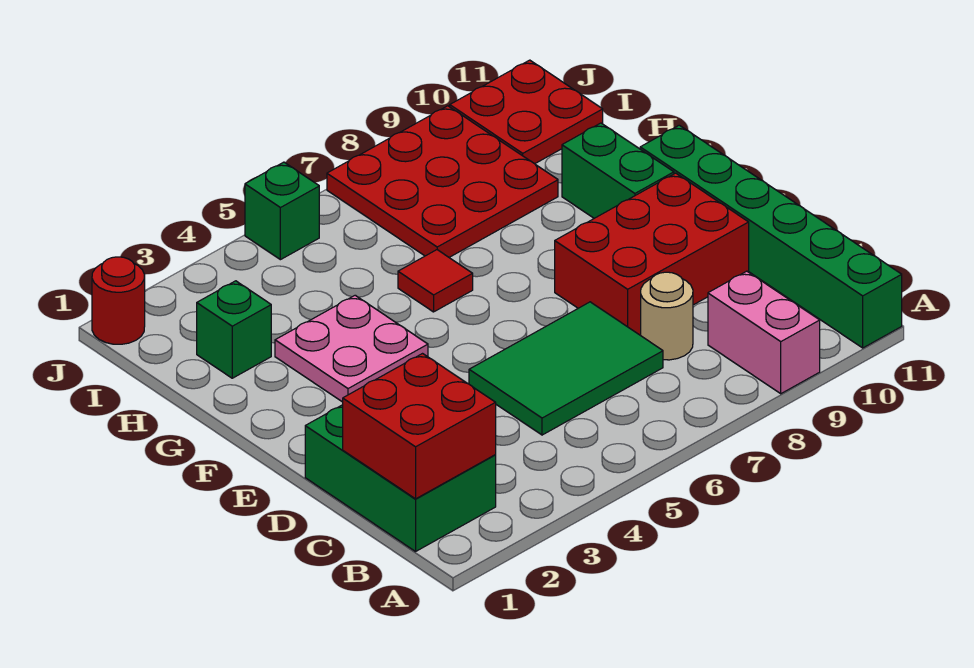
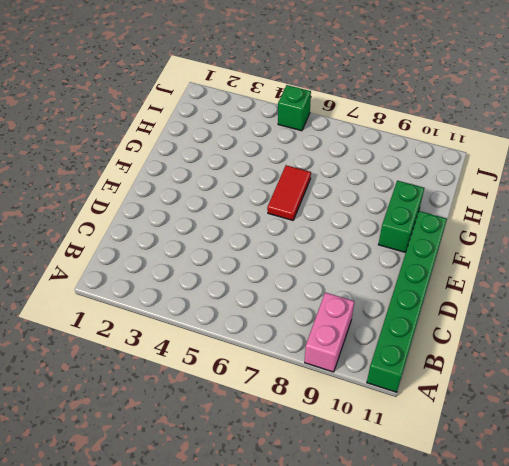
red 1x2 tile [267,165,311,220] -> red 1x1 tile [398,250,473,312]
none -> green 2x3 brick [305,405,496,551]
none -> green 2x3 tile [469,302,663,435]
none -> tan 1x1 round brick [641,272,693,360]

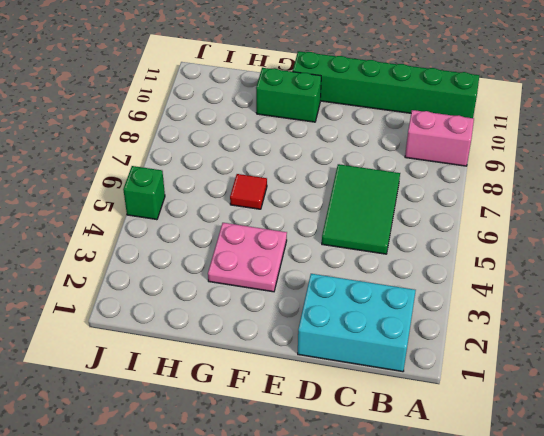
cyan 2x3 brick [298,274,416,372] -> green 2x3 brick [305,405,496,551]
none -> tan 1x1 round brick [641,272,693,360]
none -> red 2x3 brick [555,173,749,335]
none -> green 1x1 brick [197,281,271,378]

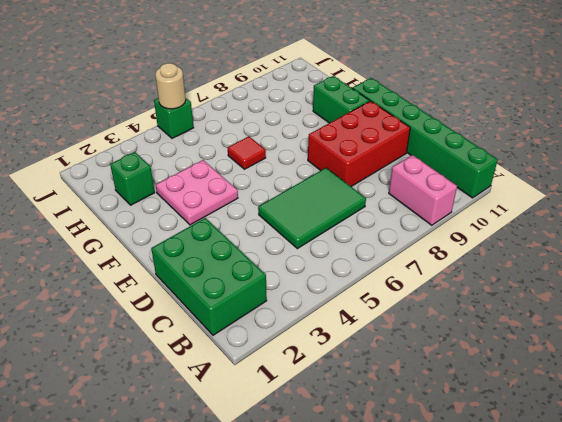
tan 1x1 round brick [155,63,186,109] -> tan 1x1 round brick moved to [641,272,693,360]
none -> red 3x3 plate [327,106,558,257]
none -> red 2x2 plate [450,60,603,164]
none -> red 1x1 round brick [92,257,145,344]

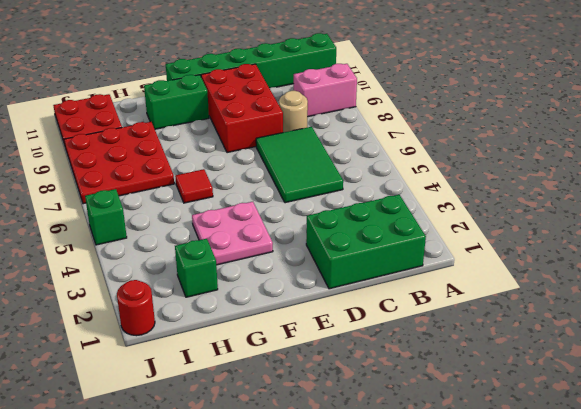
none -> red 2x2 brick [343,354,496,499]

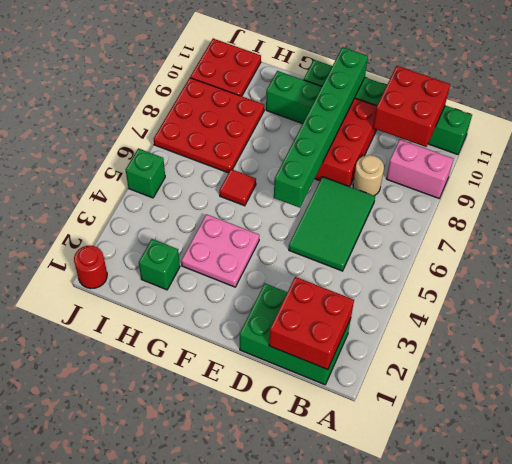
red 2x2 brick [373,66,450,147] -> none
green 1x6 brick [274,47,368,208] -> none

